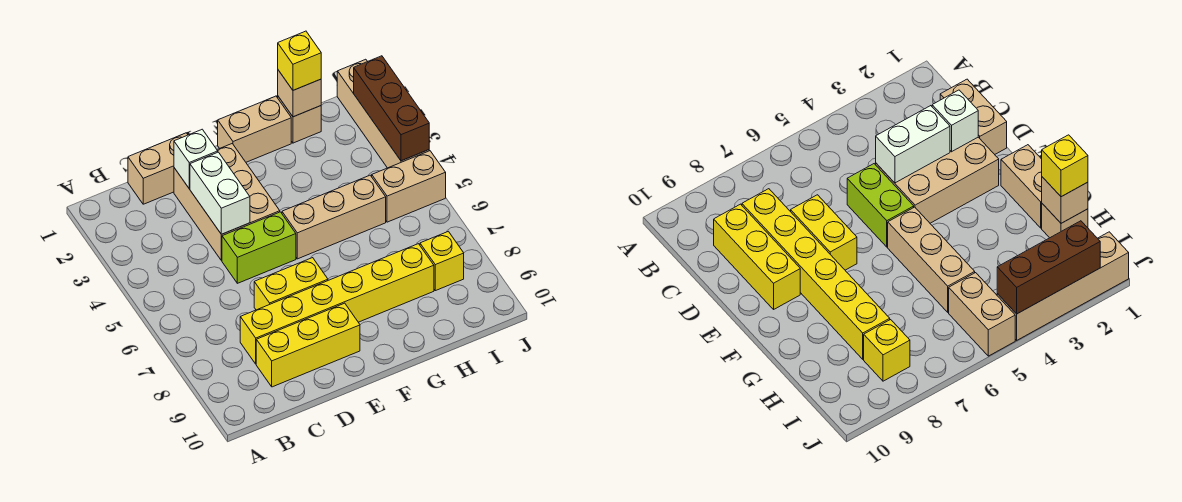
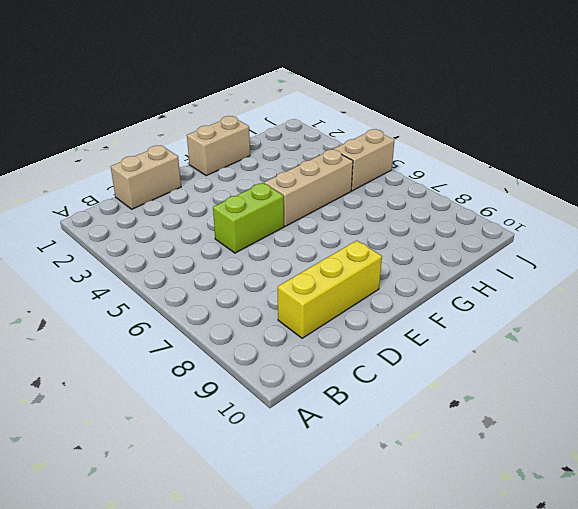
none -> yellow 1x6 brick [240,244,434,364]
none -> tan 2x3 brick [174,144,280,261]
none -> yellow 1x2 brick [254,258,328,310]

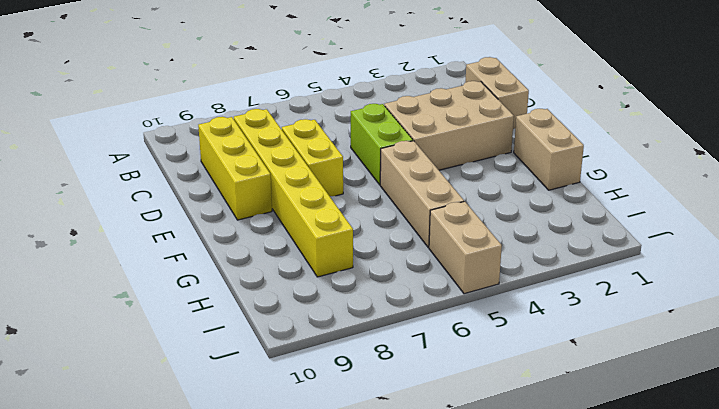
none -> tan 1x1 brick [278,97,321,143]
none -> yellow 1x1 brick [420,231,464,291]
none -> tan 1x4 brick [337,59,429,168]

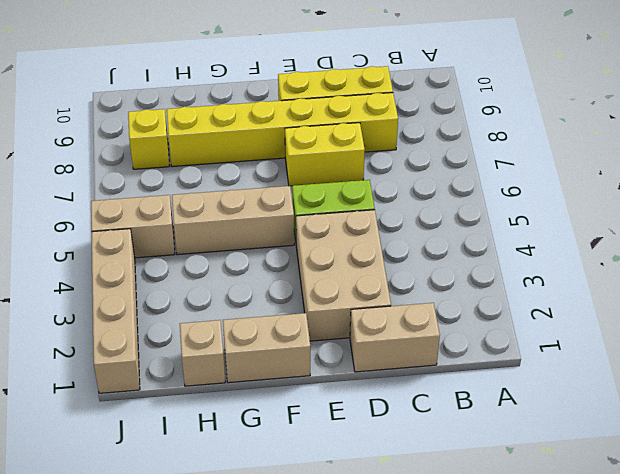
none -> white 1x1 brick [174,129,218,189]
none -> white 1x2 brick [190,152,250,234]
none -> tan 1x1 brick [278,70,321,117]

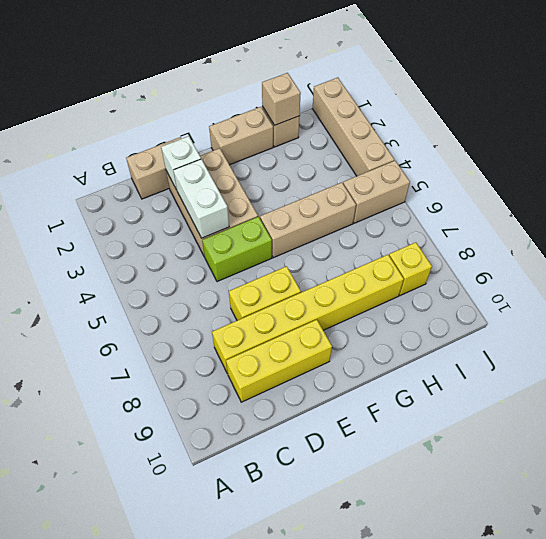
none -> brown 1x3 brick [354,56,429,161]
none -> yellow 1x1 brick [278,31,321,90]

